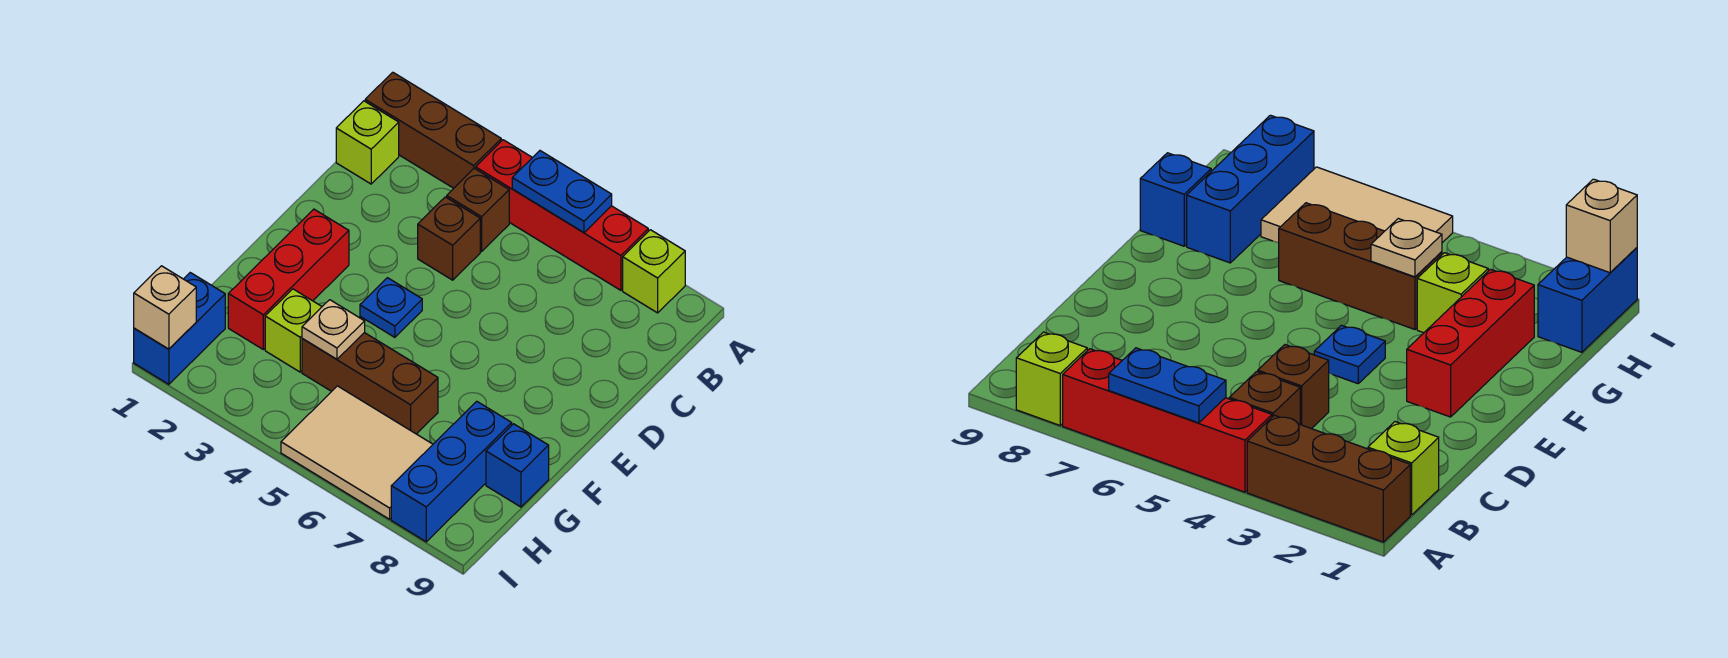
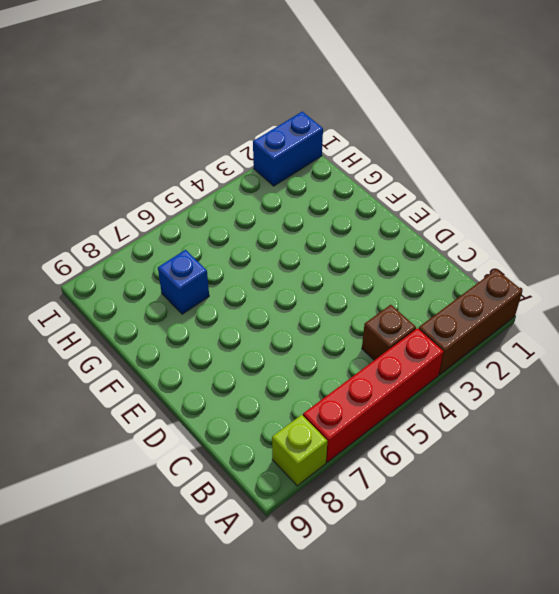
blue 1x1 brick [158,250,209,314] -> blue 1x1 brick moved to [486,424,549,507]
blue 1x2 brick [253,112,323,186] -> blue 1x2 brick turned to [134,273,225,384]
none -> lime 1x1 brick [336,101,399,184]
none -> brown 1x1 brick [418,197,480,280]
none -> red 1x3 brick [228,209,349,349]

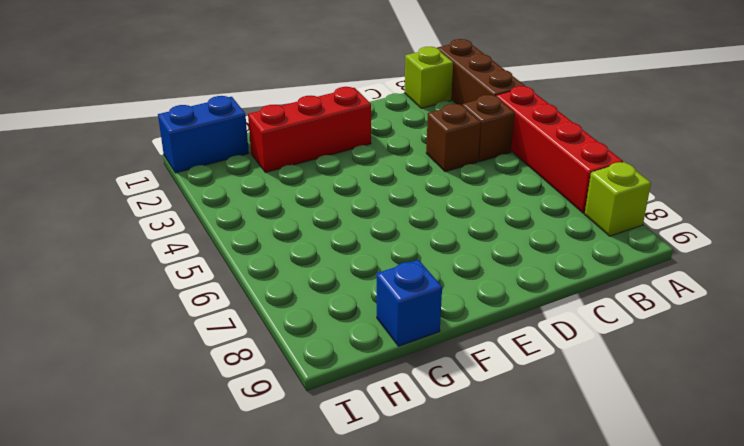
none -> blue 1x1 plate [360,278,422,337]
none -> lime 1x1 brick [265,289,322,372]
none -> brown 1x3 brick [302,333,438,434]

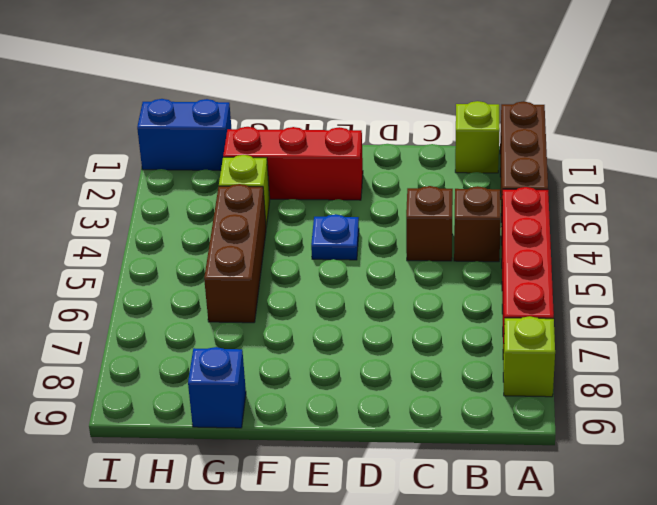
none -> blue 1x3 brick [391,401,512,542]
none -> tan 2x3 tile [281,386,433,519]
none -> blue 1x2 plate [512,151,612,233]

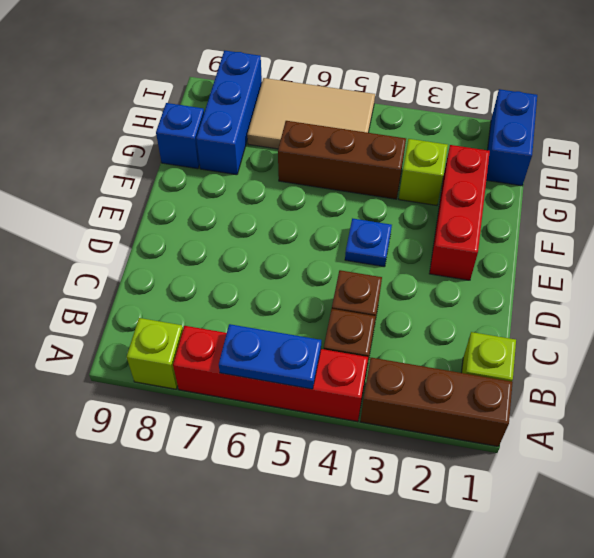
none -> tan 1x1 plate [302,300,365,359]
none -> tan 1x1 brick [134,266,196,349]

